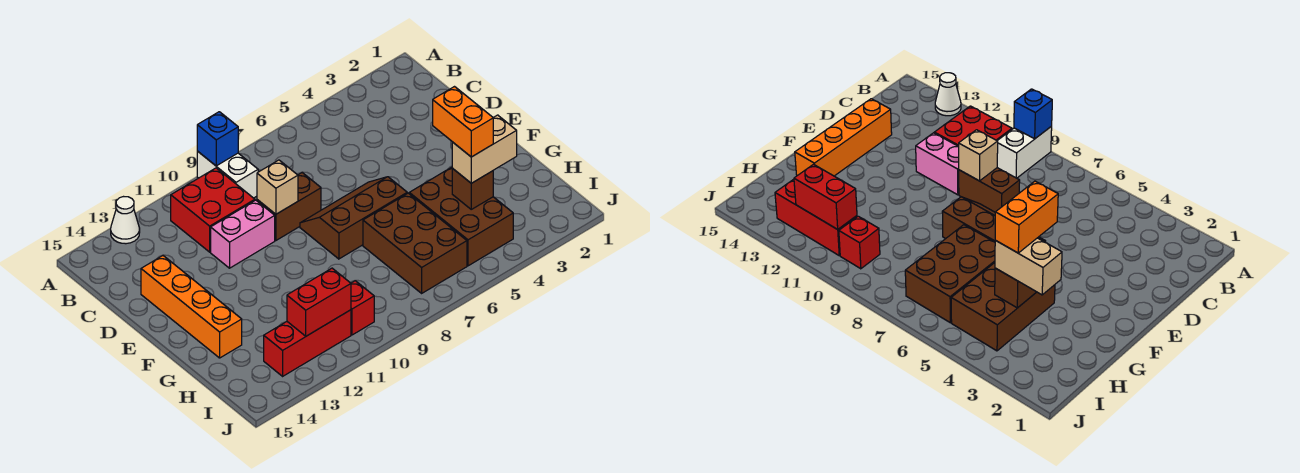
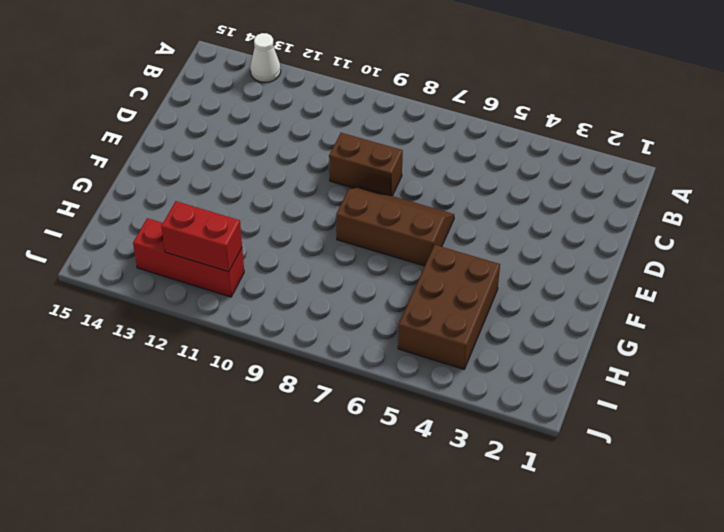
none -> white 1x2 brick [197,151,258,198]
none -> red 2x2 brick [171,168,255,252]
none -> pink 1x2 brick [211,200,275,268]

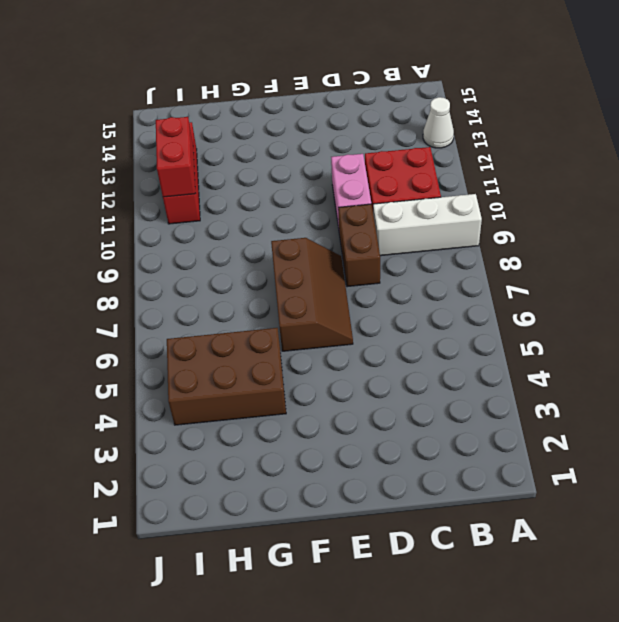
white 1x3 brick [373,194,482,256] -> white 1x2 brick [197,151,258,198]
none -> orange 1x4 brick [141,256,242,358]
none -> brown 2x3 brick [363,193,467,293]
none -> red 1x1 brick [351,281,374,335]

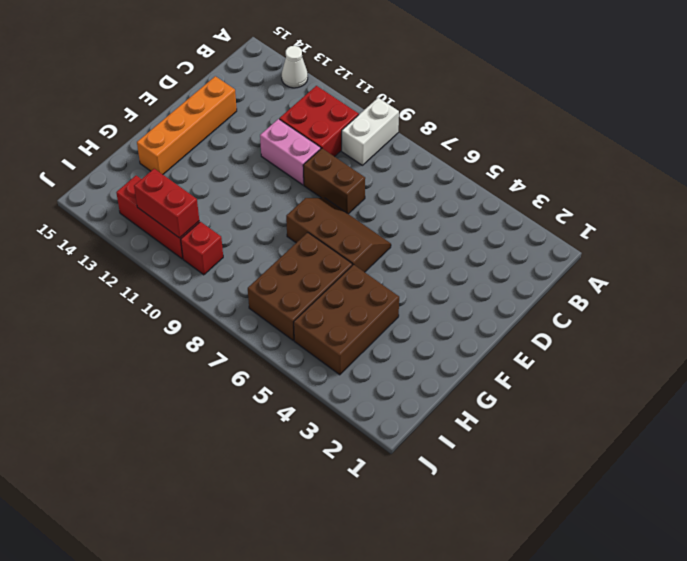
none -> blue 1x1 brick [197,112,238,166]
none -> tan 1x1 brick [257,160,298,214]
none -> brown 1x1 brick [452,168,493,209]

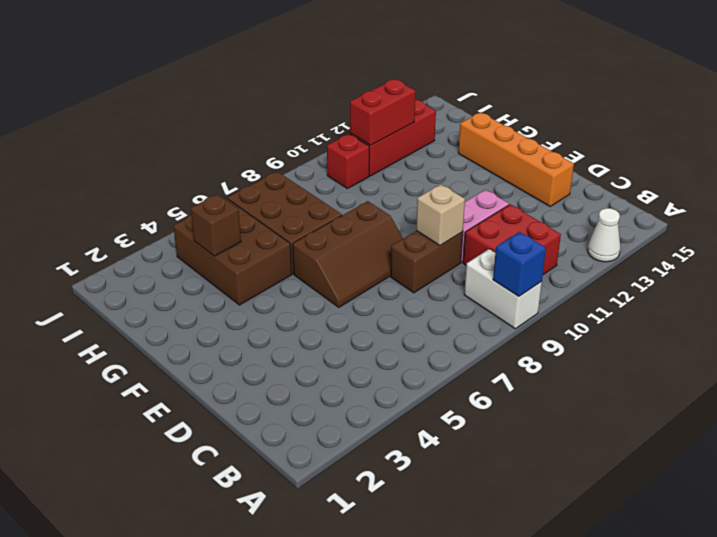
none -> tan 1x2 brick [452,115,517,183]
none -> orange 1x2 brick [433,87,493,157]

